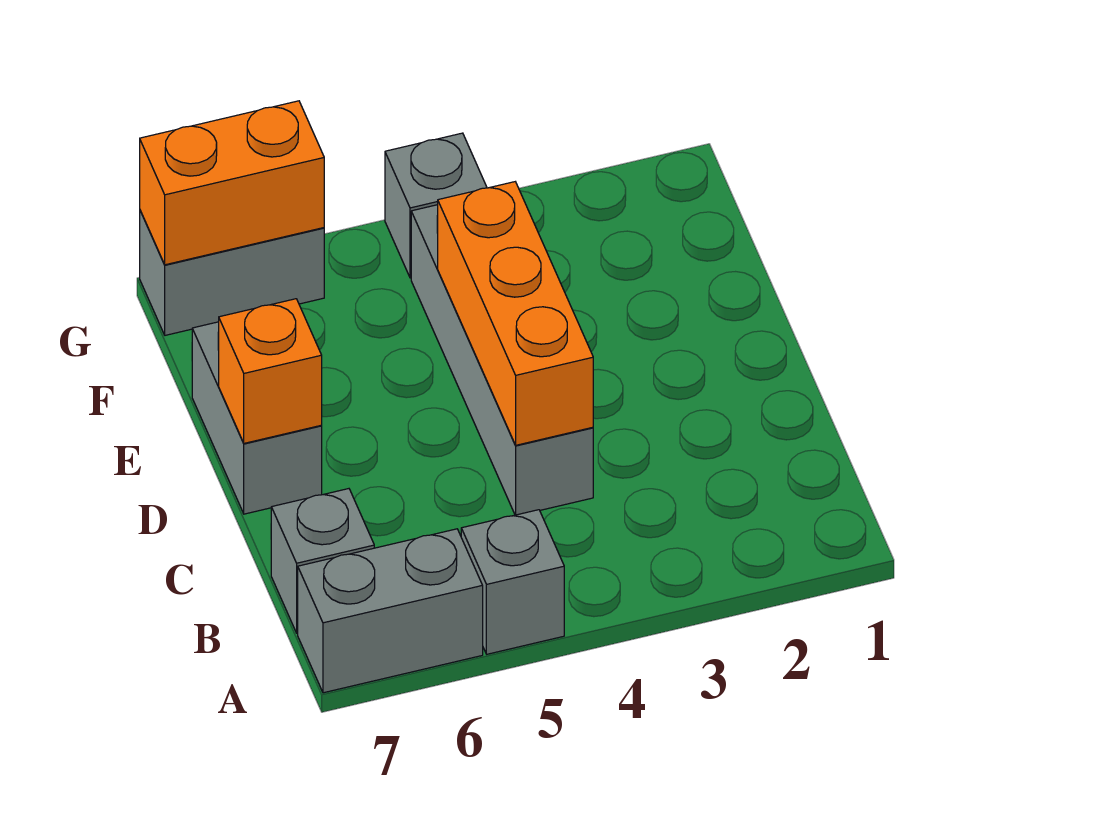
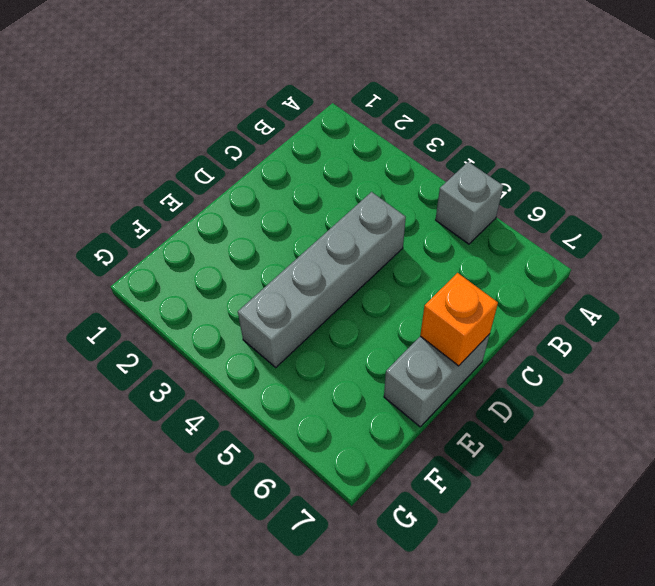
none -> grey 1x2 brick [298,529,483,693]
none -> grey 1x1 brick [271,489,374,633]

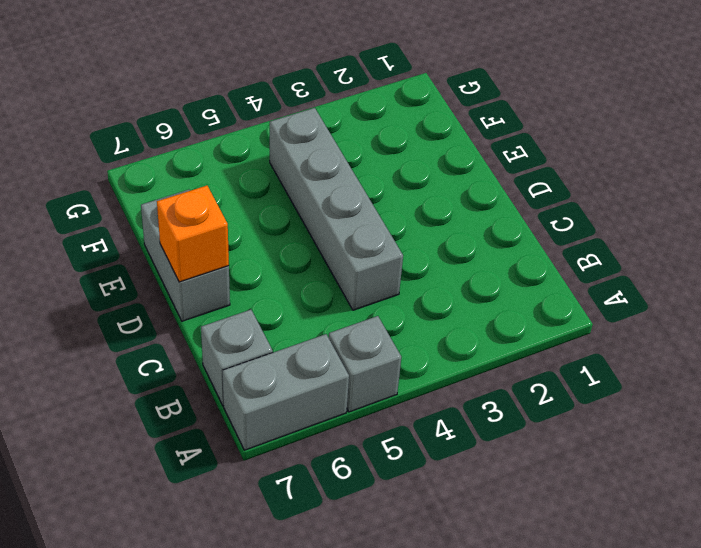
none -> grey 1x1 brick [385,133,487,278]
none -> grey 1x2 brick [140,211,324,335]

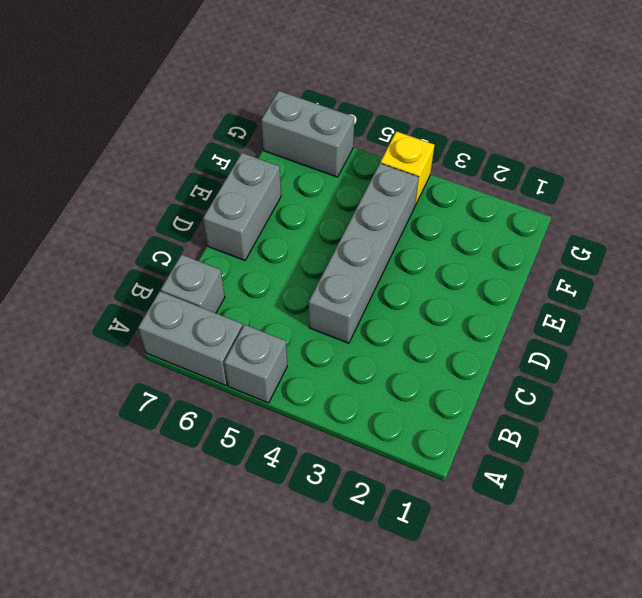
yellow 1x1 brick [381,131,434,205] -> grey 1x1 brick [385,133,487,278]
none -> orange 1x3 brick [437,182,593,445]
none -> orange 1x1 brick [219,299,322,443]

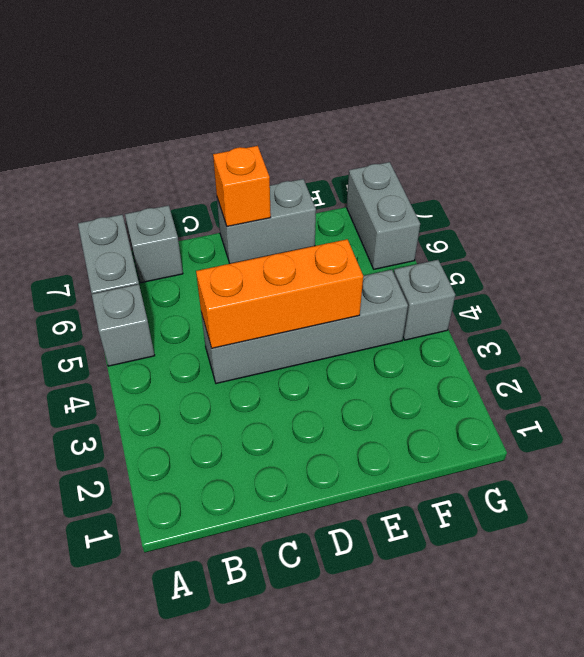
none -> orange 1x2 brick [140,101,324,265]

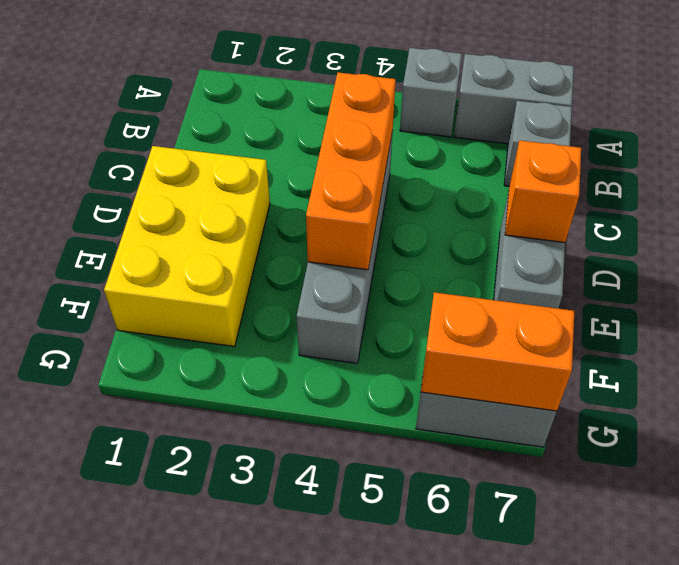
yellow 2x3 brick [104,146,270,347] -> none
none -> grey 1x1 brick [385,133,487,278]

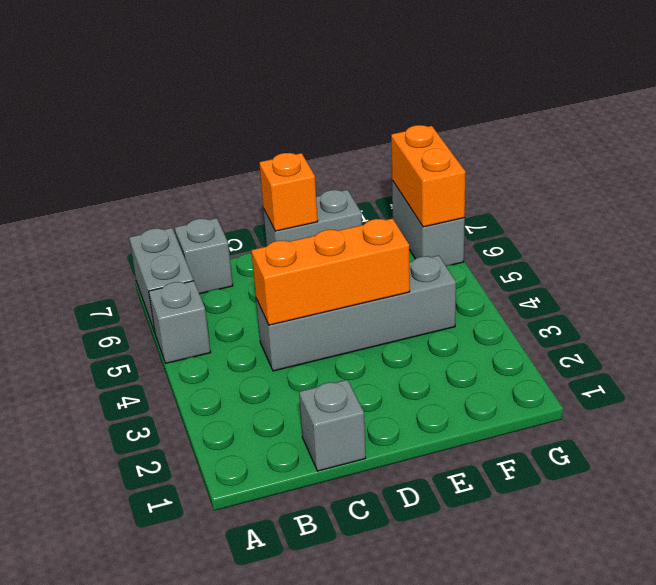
grey 1x1 brick [299,380,366,471] -> grey 1x1 brick moved to [385,133,487,278]

